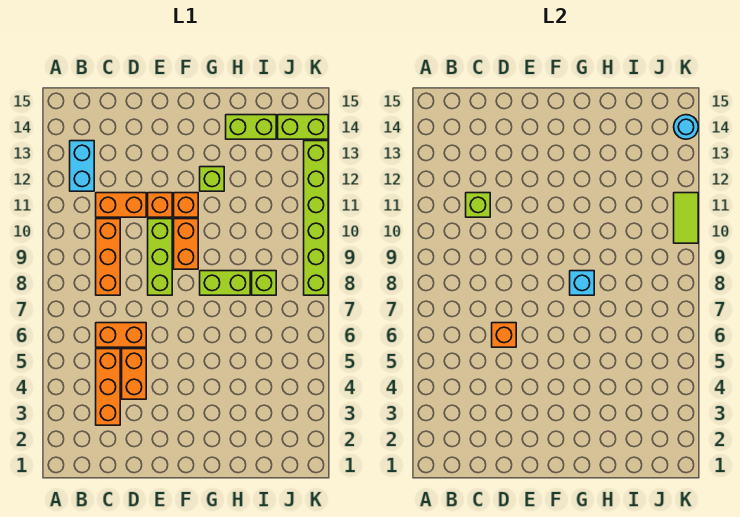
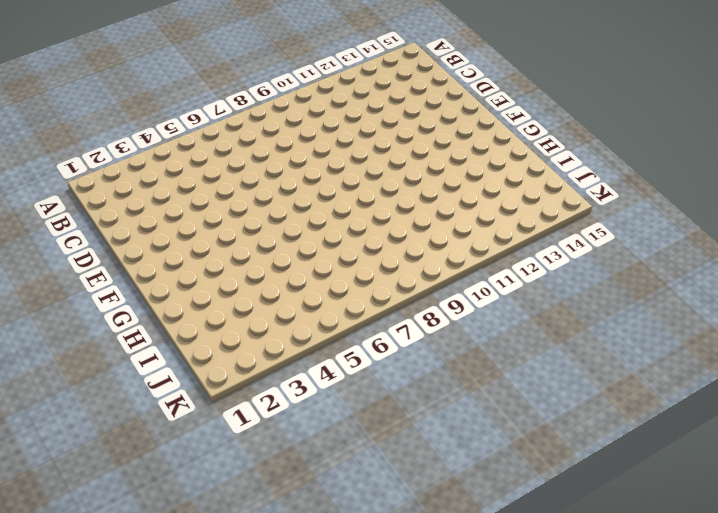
none -> cyan 1x2 brick [70,141,94,191]
none -> orange 1x3 brick [96,349,120,425]
none -> orange 1x2 brick [96,323,146,347]

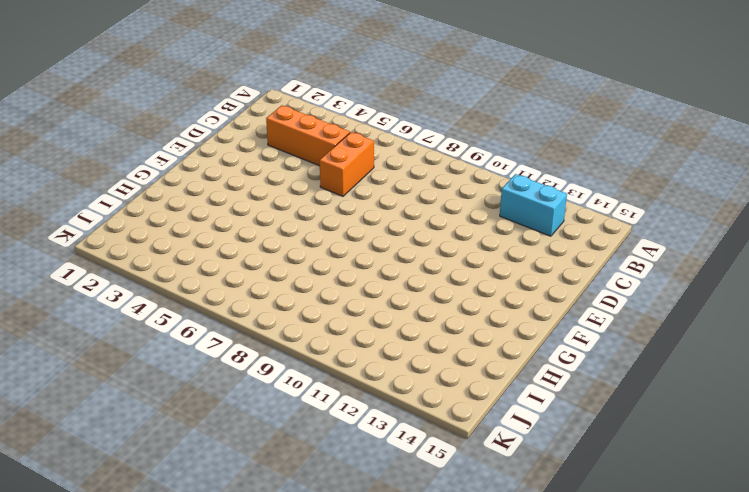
none -> orange 1x3 brick [96,219,120,295]
none -> orange 1x2 brick [96,193,146,217]
none -> orange 1x2 brick [122,349,146,399]

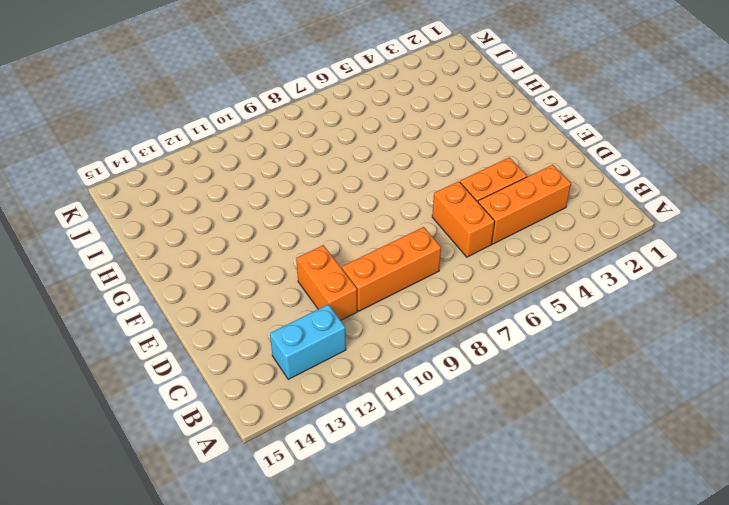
none -> lime 1x3 brick [148,219,172,295]
none -> orange 1x1 brick [148,193,172,217]
none -> orange 1x2 brick [174,219,198,269]

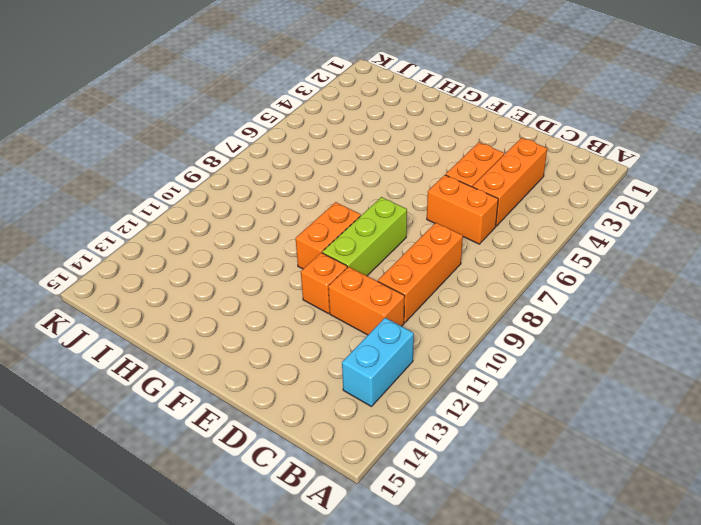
none -> orange 1x1 brick [174,193,198,217]
none -> lime 1x2 brick [200,271,250,295]
none -> lime 1x1 brick [200,167,224,191]

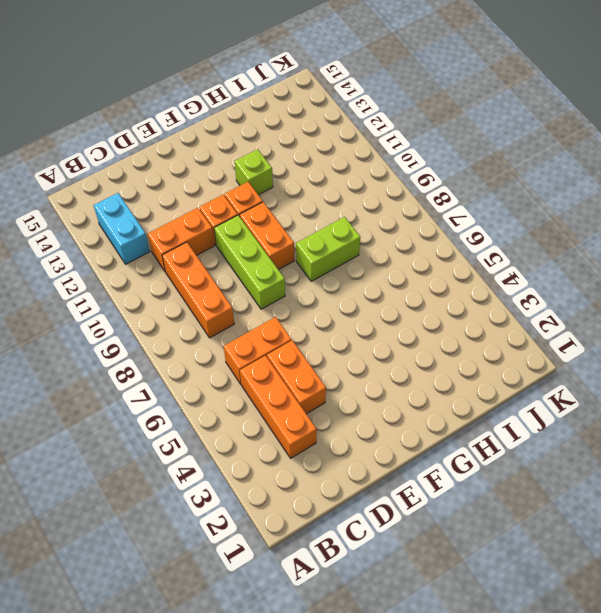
none -> lime 1x2 brick [226,115,276,139]
none -> lime 1x1 brick [252,271,276,295]
none -> lime 1x2 brick [278,115,328,139]

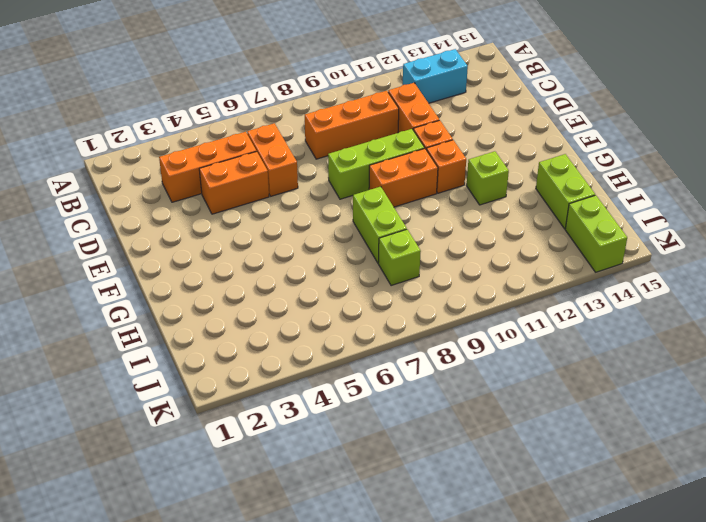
none -> lime 1x6 brick [304,141,328,295]
none -> lime 1x1 brick [466,193,490,217]
none -> orange 1x1 brick [492,323,516,347]

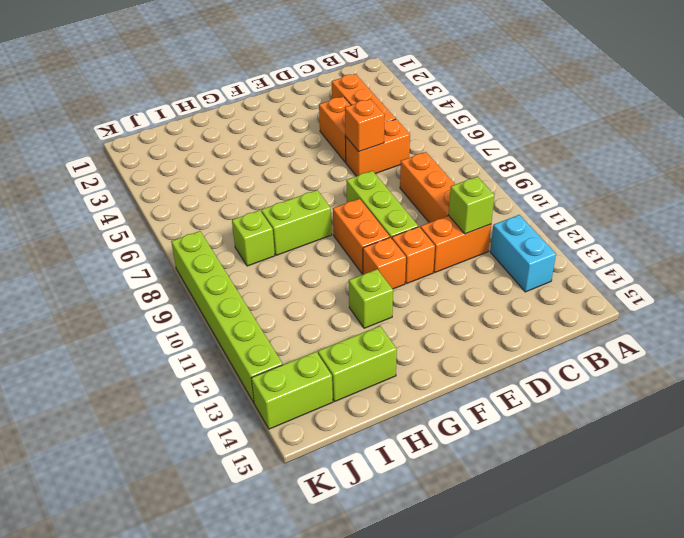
none -> cyan 1x1 brick [570,271,594,295]
none -> lime 1x2 tile [674,193,698,243]
none -> cyan 1x1 round brick [674,115,698,139]

